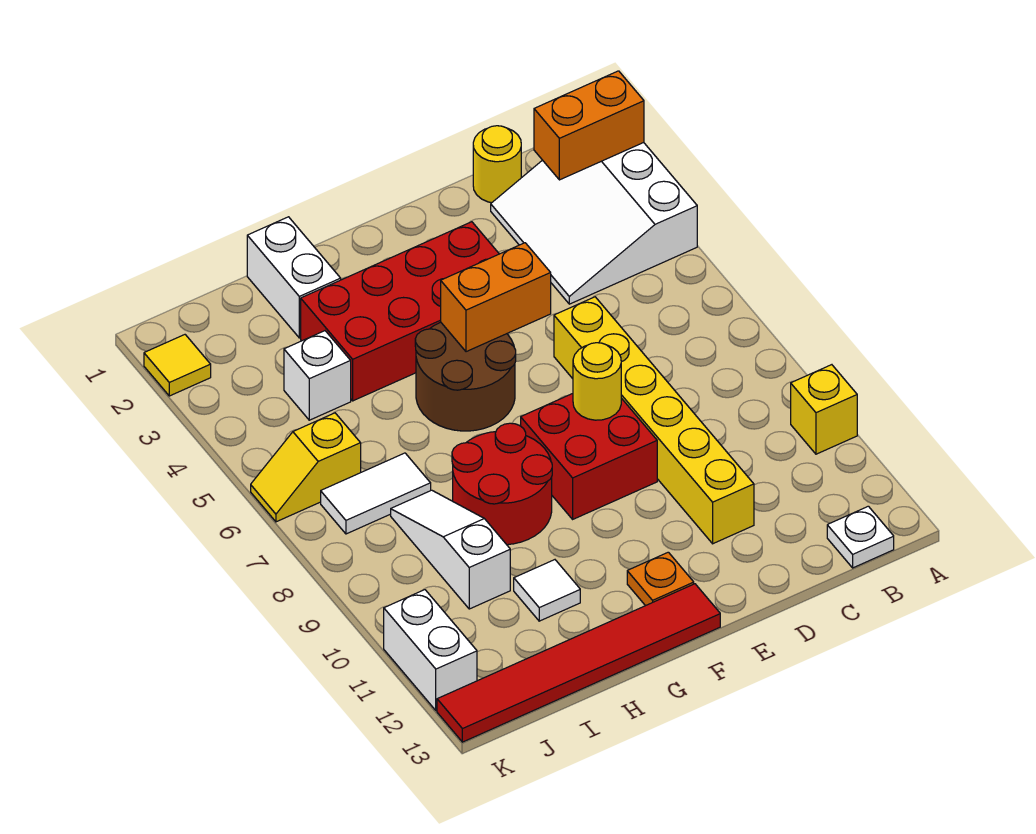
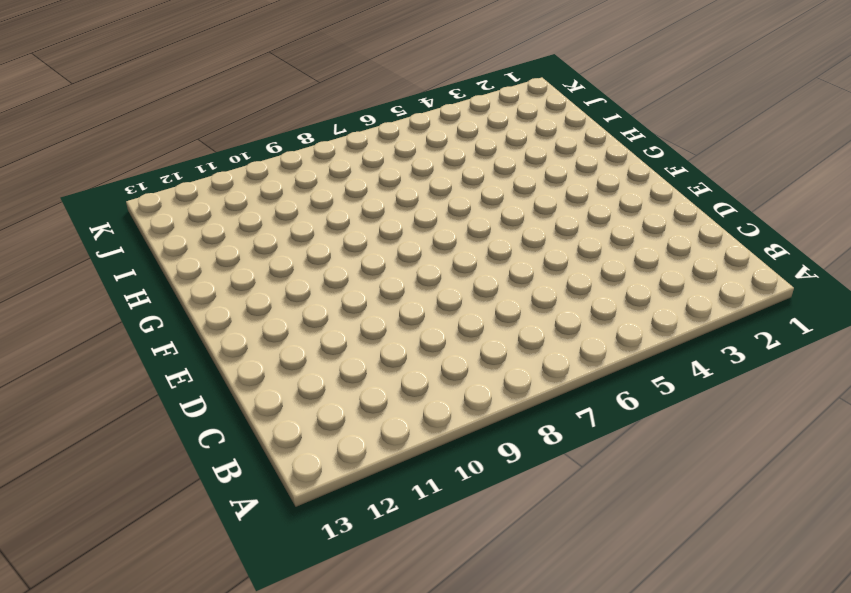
none -> white 3x3 slope [491,143,697,304]
none -> yellow 1x1 brick [791,365,857,454]
none -> white 1x1 plate [827,506,894,568]

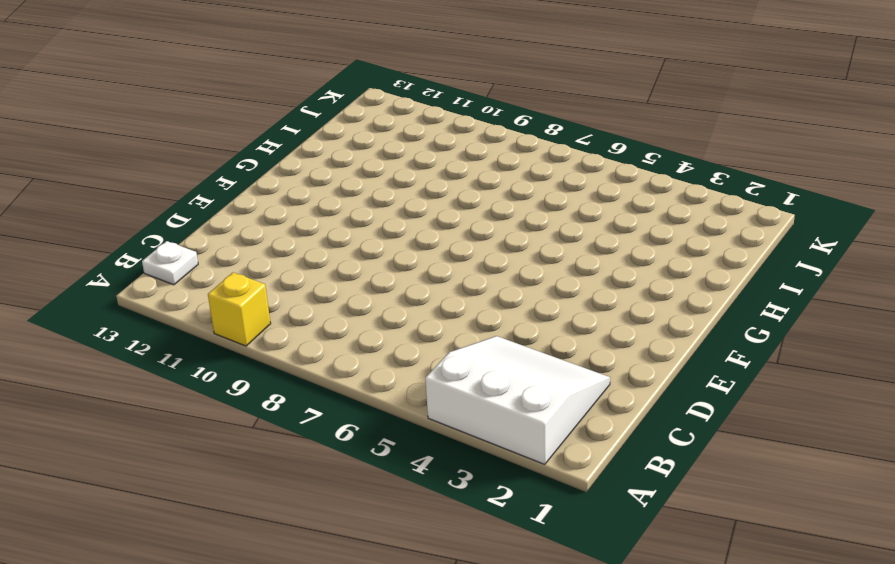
none -> yellow 1x1 round brick [473,126,521,203]
none -> yellow 1x6 brick [554,297,754,544]
none -> red 2x4 brick [301,222,499,401]

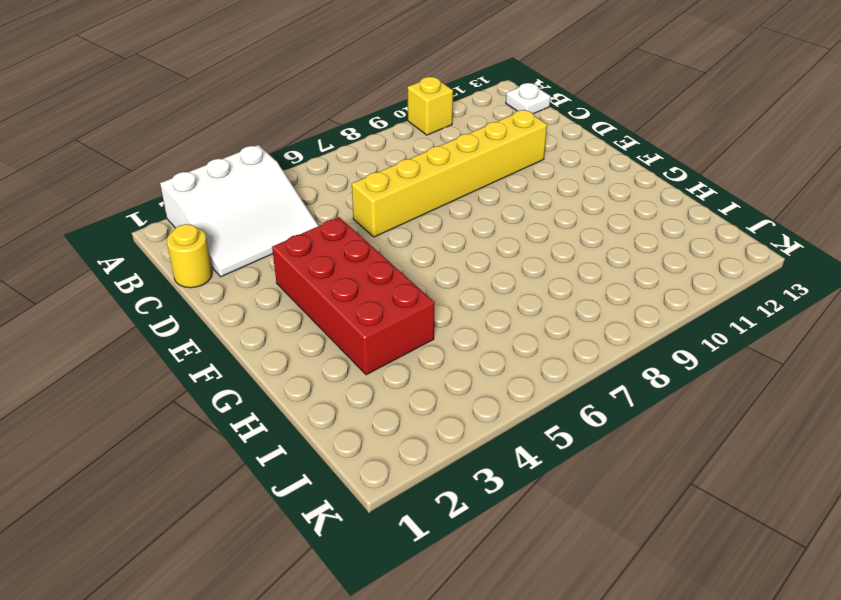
none -> red 2x2 brick [521,394,657,519]
none -> brown 2x2 round brick [415,322,516,431]
none -> orange 1x1 plate [627,552,694,606]

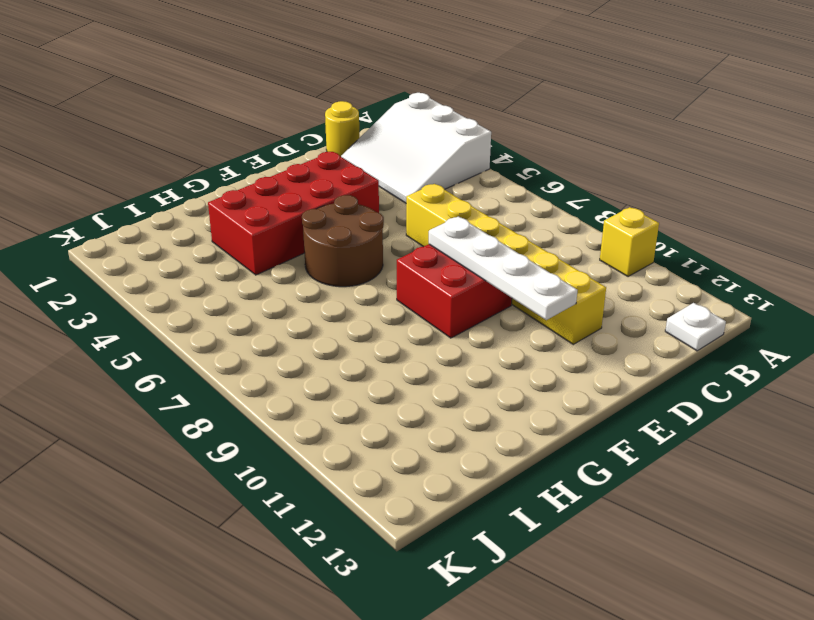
white 1x4 plate [429,217,577,320] -> yellow 1x1 round brick [573,343,621,420]
none -> orange 1x1 plate [627,552,694,606]
none -> red 1x6 tile [437,584,720,742]
none -> red 2x2 round brick [452,423,552,545]

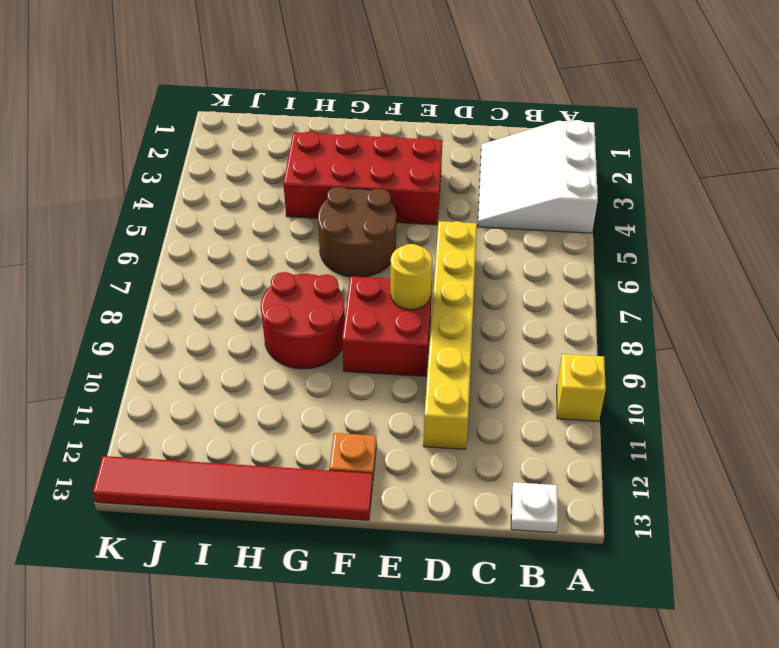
none -> yellow 1x1 round brick [473,126,521,203]
none -> white 1x2 brick [247,217,341,338]
none -> white 1x1 tile [514,560,580,621]

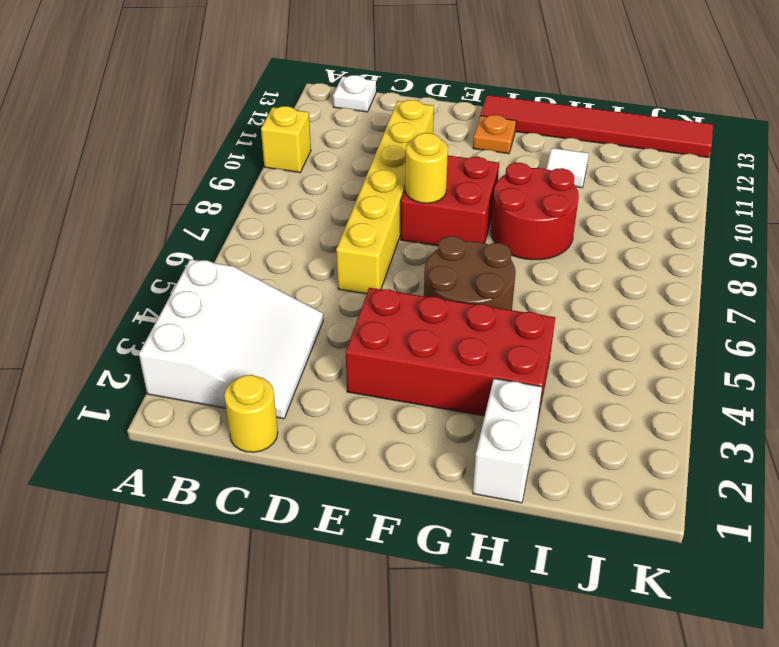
none -> white 1x1 brick [284,331,351,420]
none -> white 1x2 tile [321,453,431,534]
none -> white 1x3 slope [391,490,510,609]

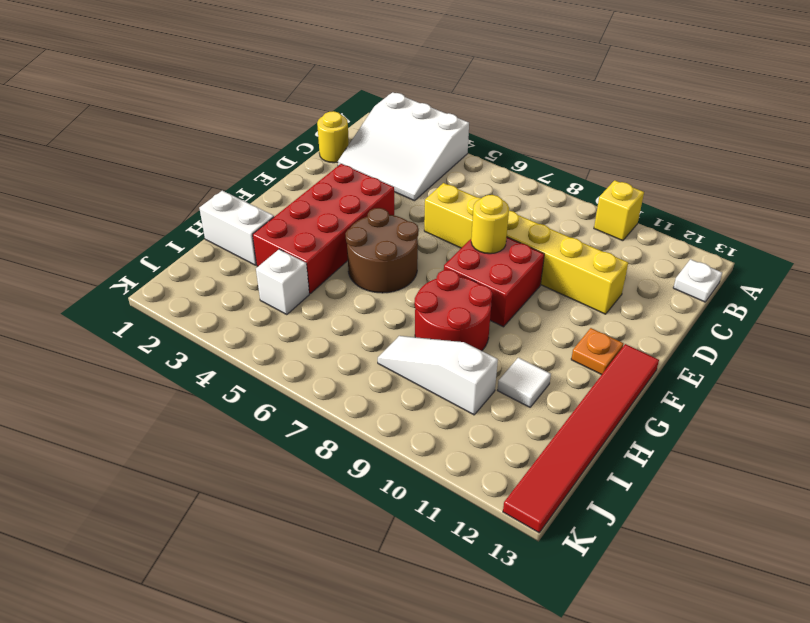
none -> white 1x2 tile [321,453,431,534]
none -> yellow 1x2 slope [251,413,361,522]
none -> yellow 1x1 tile [144,335,211,396]

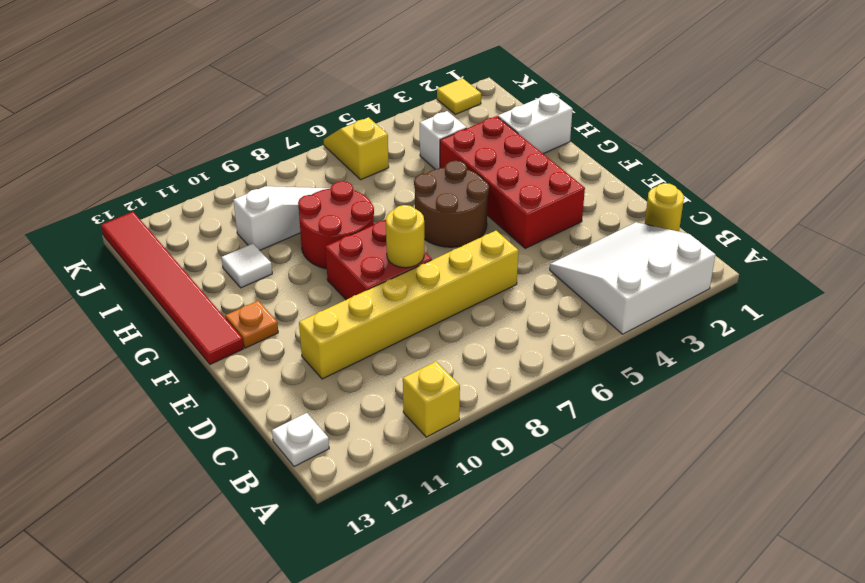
none -> white 1x2 tile [321,453,431,534]
none -> white 1x2 brick [384,590,477,711]
none -> orange 1x2 brick [534,71,644,180]

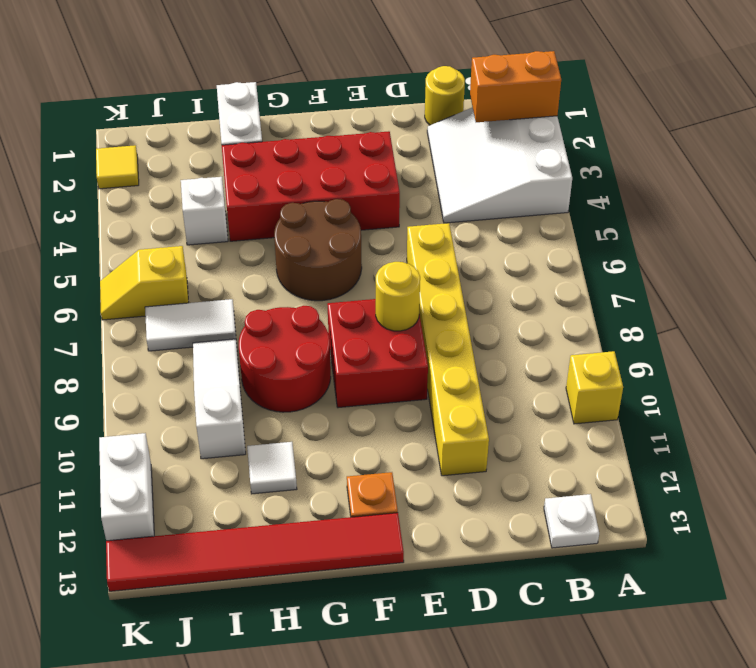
none -> orange 1x2 brick [441,243,551,352]

